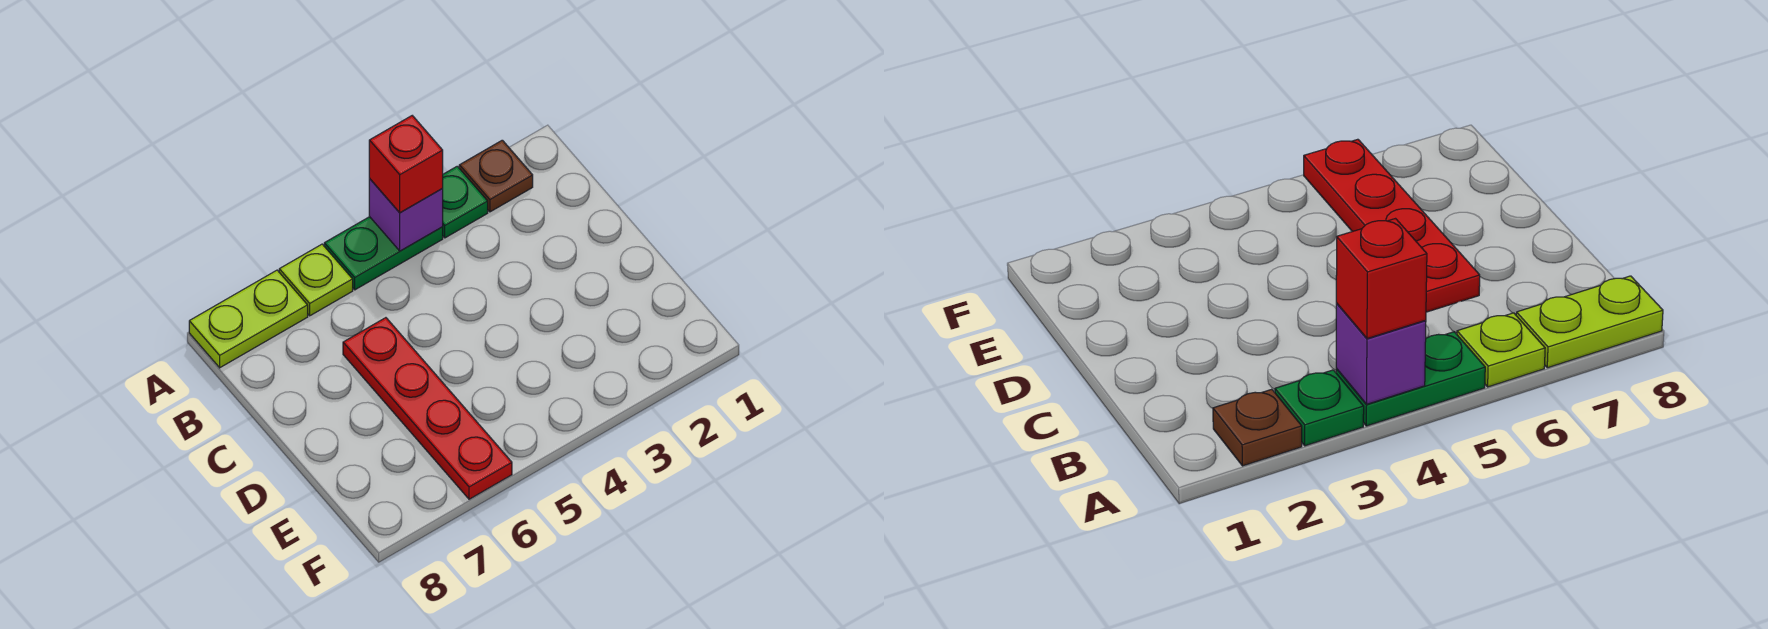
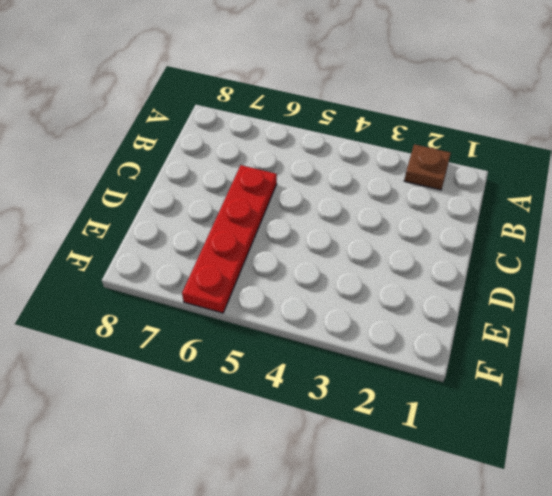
none -> green 1x1 plate [443,166,488,238]
none -> green 1x2 plate [324,217,443,290]

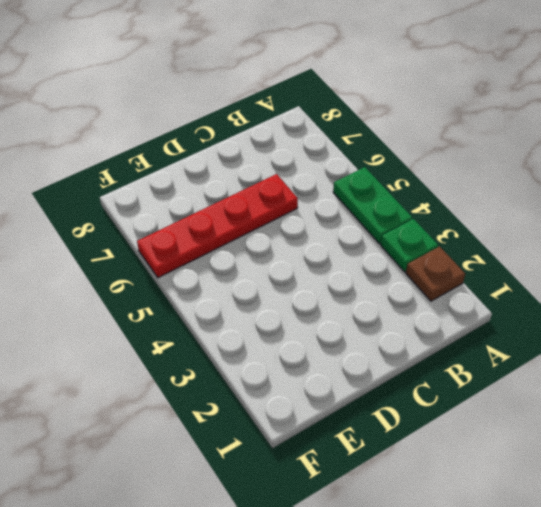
none -> lime 1x1 plate [279,244,353,316]
none -> lime 1x2 plate [189,270,308,368]

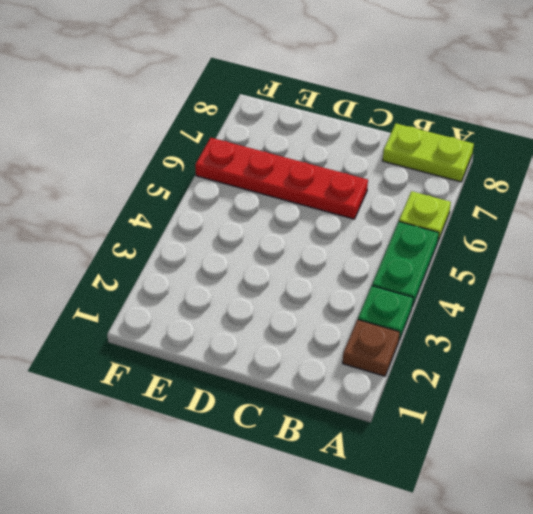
lime 1x2 plate [383,124,474,182] -> lime 1x2 plate turned to [189,270,308,368]
none -> purple 1x1 brick [369,179,443,251]
none -> red 1x1 brick [369,116,443,213]

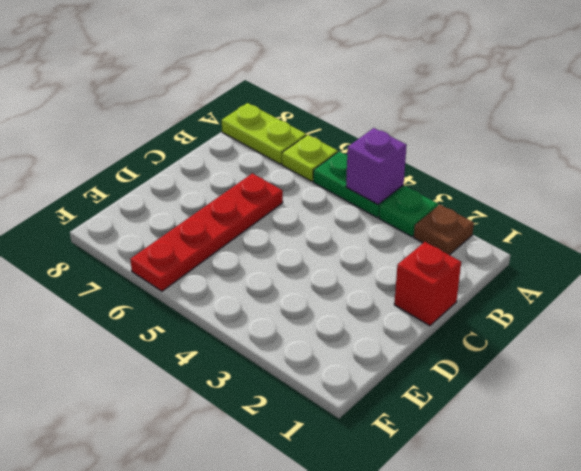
red 1x1 brick [394,242,461,326] -> red 1x1 brick moved to [369,116,443,213]

